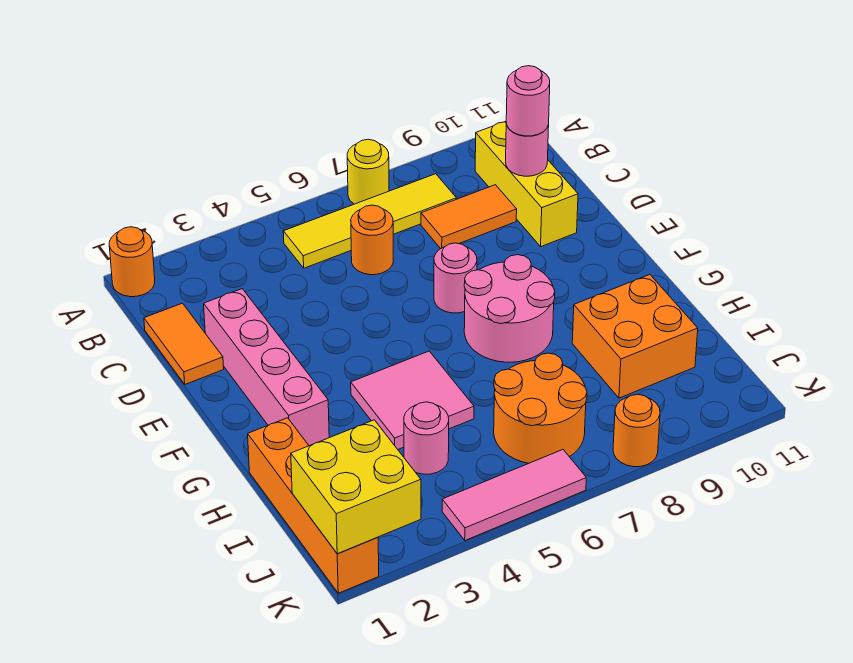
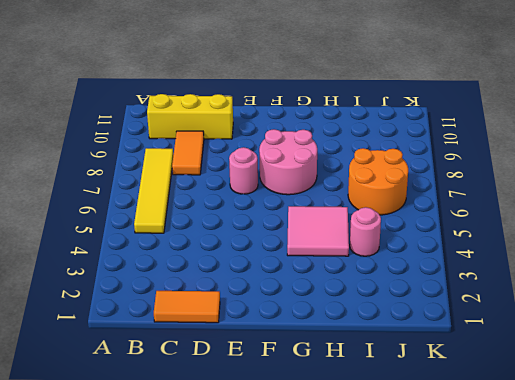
none -> orange 1x1 round brick [109,227,155,297]
none -> yellow 1x1 round brick [347,139,389,204]
none -> orange 1x1 round brick [351,205,394,275]

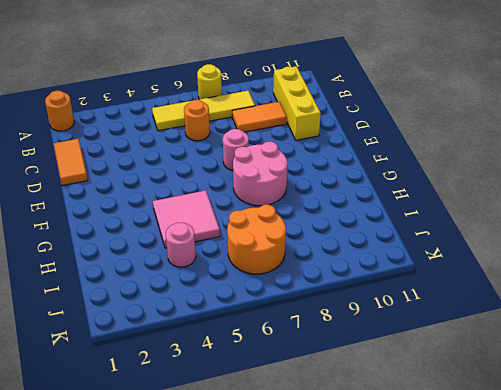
none -> pink 1x4 brick [204,289,329,446]
none -> orange 1x4 brick [248,418,379,593]
none -> orange 2x2 brick [572,275,698,398]

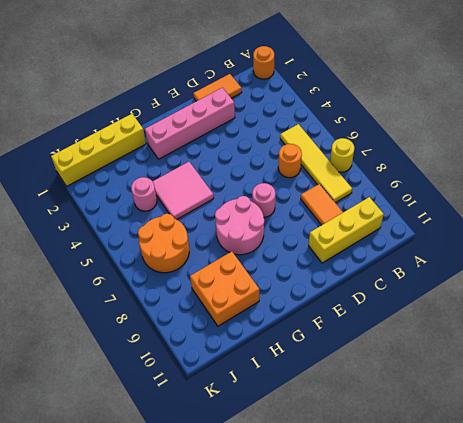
yellow 1x4 brick [51,114,146,186] -> orange 1x4 brick [248,418,379,593]
none -> pink 1x3 tile [442,450,586,540]
none -> orange 1x1 round brick [613,394,660,467]
none -> pink 1x1 round brick [506,123,549,176]

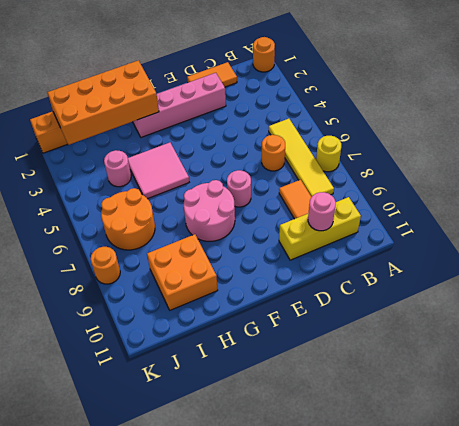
orange 2x4 brick [47,60,159,145] -> yellow 2x2 brick [291,420,421,554]
none -> pink 1x3 tile [442,450,586,540]
none -> pink 1x1 round brick [506,66,550,136]

